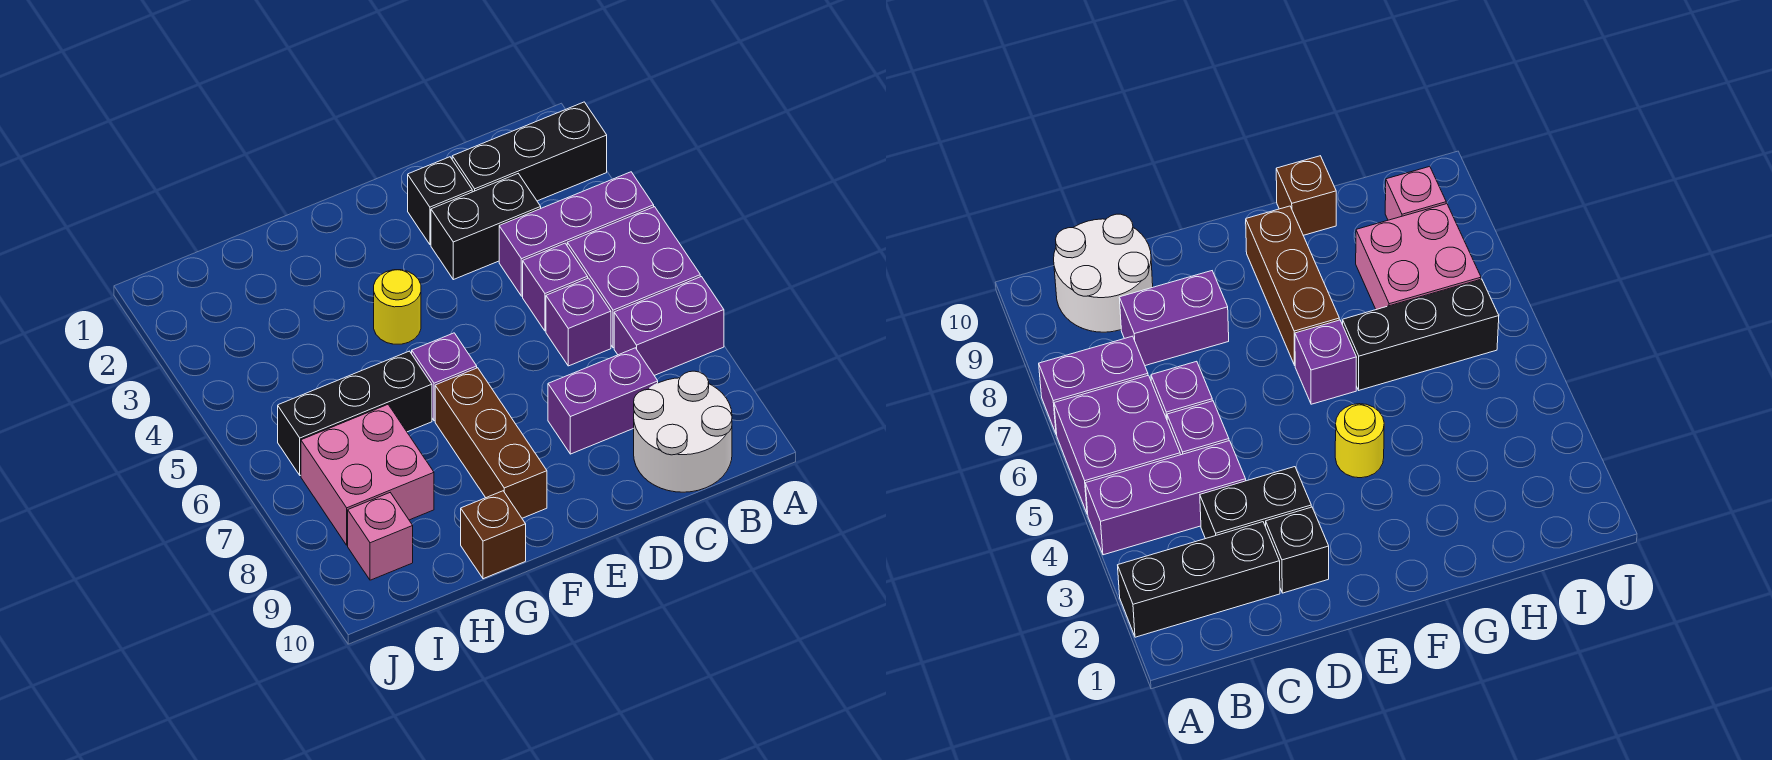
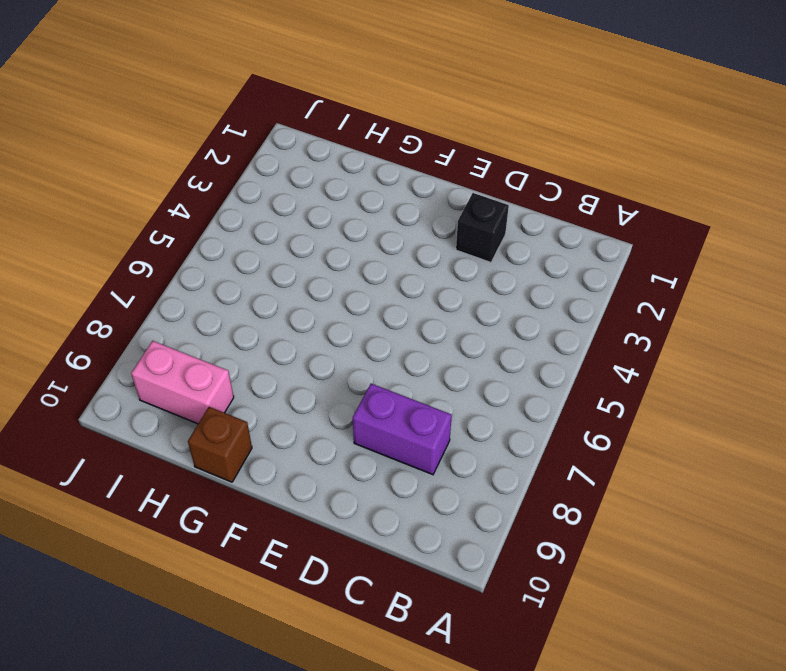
pink 1x2 brick [131,341,234,424] -> pink 1x1 brick [348,493,413,580]
none -> black 1x3 brick [452,102,607,201]
none -> purple 1x3 brick [499,172,654,296]
none -> purple 2x2 brick [567,207,700,348]

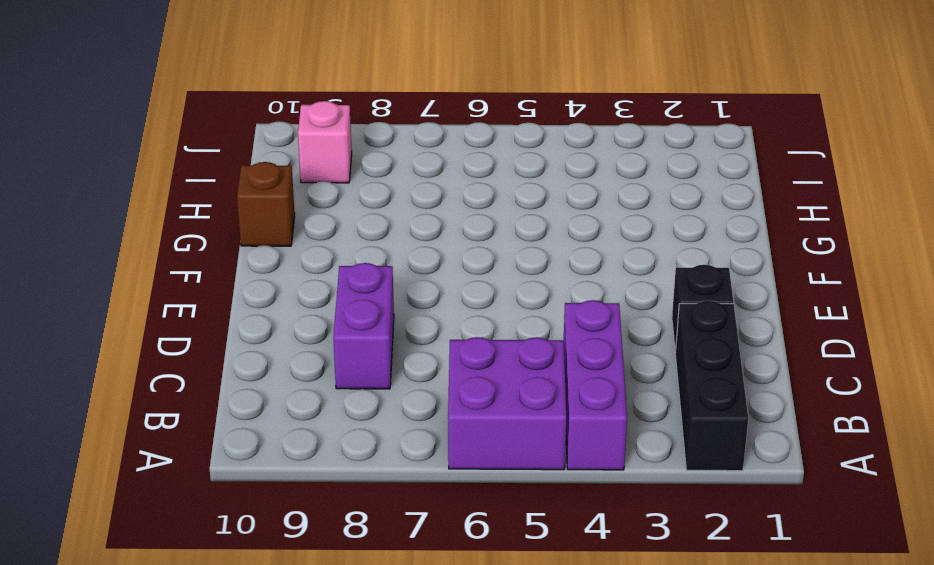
none -> purple 1x2 brick [614,277,724,375]
none -> white 2x2 round brick [634,371,732,492]
none -> black 1x2 brick [431,174,541,280]

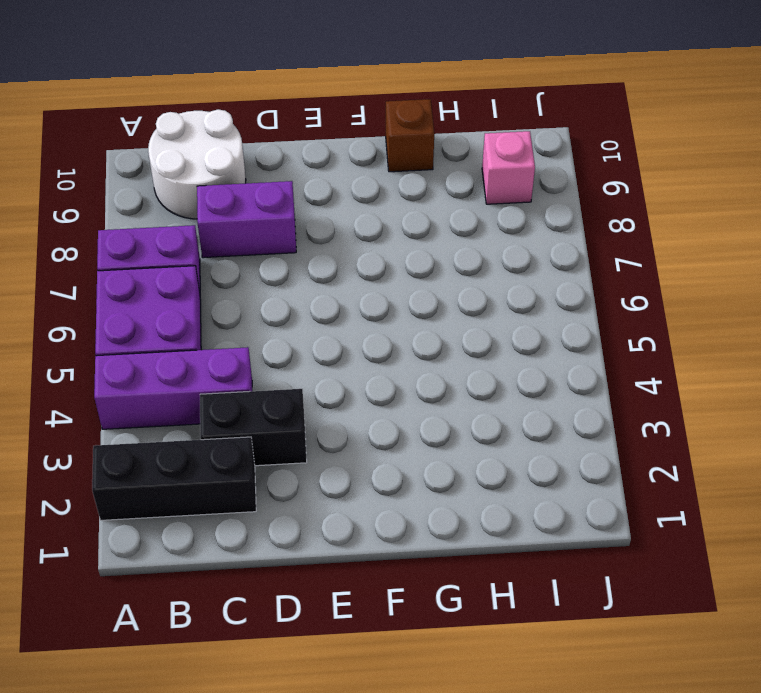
none -> purple 1x1 brick [523,243,588,331]
none -> purple 1x1 brick [546,278,611,366]
none -> black 1x1 brick [408,157,472,245]

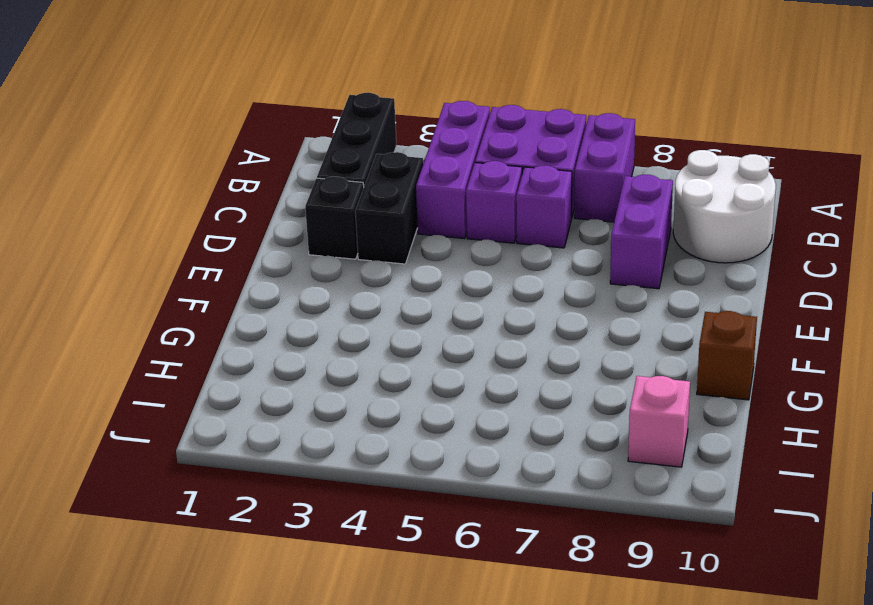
none -> yellow 1x1 round brick [374,270,421,344]
none -> purple 1x1 brick [412,333,477,421]
none -> brown 1x3 brick [435,368,547,518]

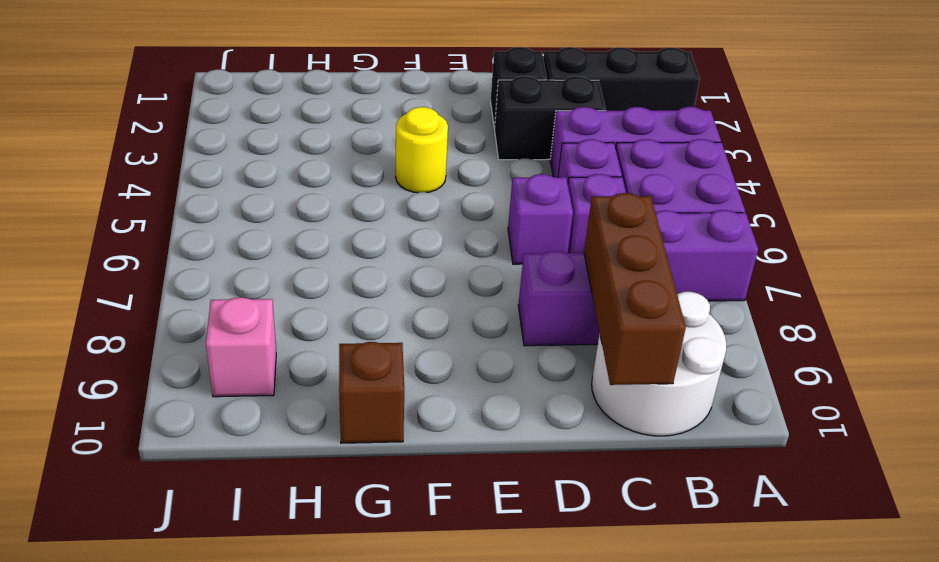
brown 1x3 brick [584,193,686,385] -> brown 1x3 brick moved to [435,368,547,518]
purple 1x1 brick [508,174,573,264] -> purple 1x1 brick moved to [412,333,477,421]
none -> black 1x3 brick [278,351,432,475]
none -> pink 2x2 brick [301,405,434,545]

